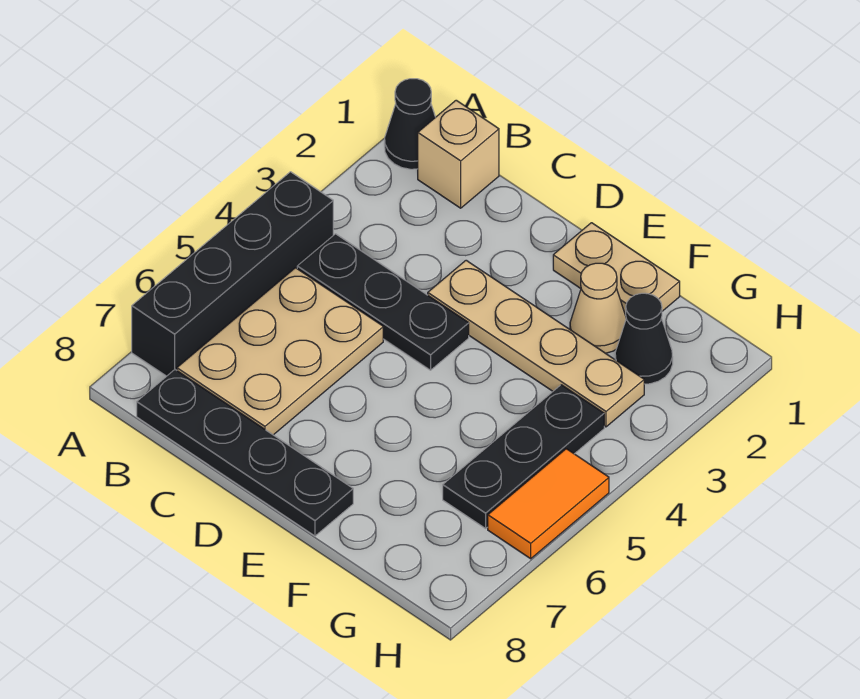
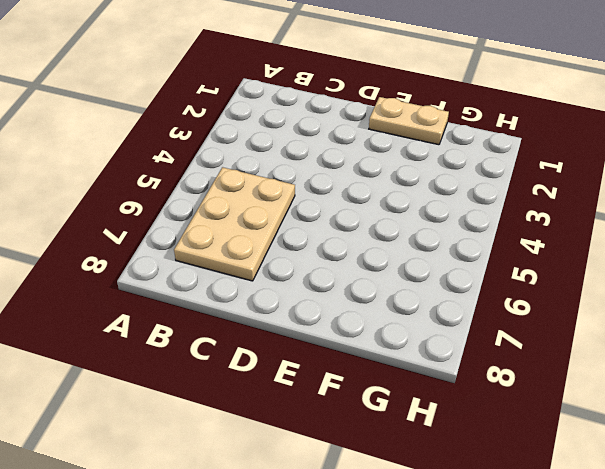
none -> black 1x1 cone [385,79,435,169]
none -> black 1x4 brick [132,172,333,376]
none -> tan 1x1 brick [418,100,499,208]

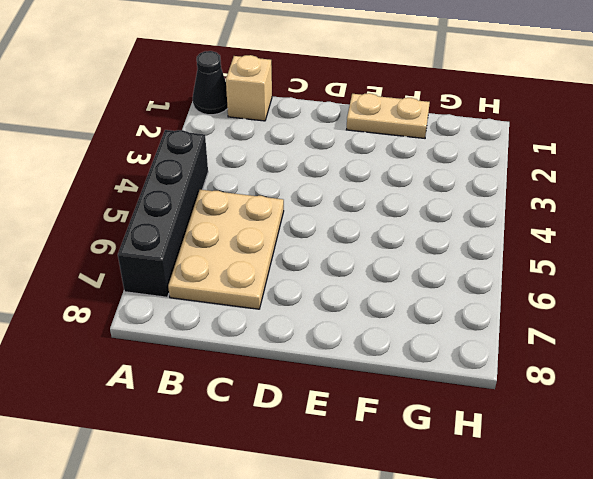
none -> black 1x3 plate [297,234,469,370]
none -> black 1x4 plate [137,370,353,536]
none -> tan 1x4 plate [428,260,644,427]

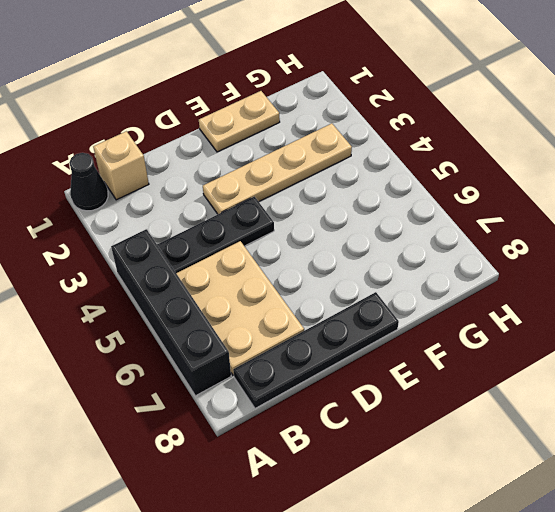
none -> tan 1x1 cone [570,263,626,353]
none -> black 1x1 cone [615,293,673,384]
none -> black 1x3 plate [443,385,604,528]

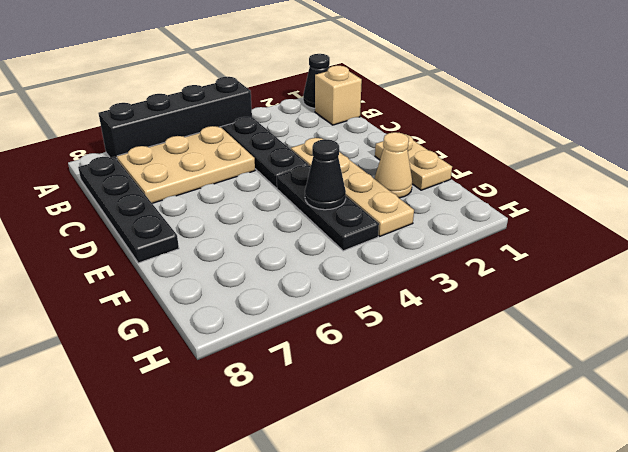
black 1x3 plate [277,165,379,251] -> black 1x3 plate turned to [443,385,604,528]
black 1x1 cone [305,139,346,210] -> black 1x1 cone moved to [615,293,673,384]
none -> orange 1x2 tile [488,449,609,559]

